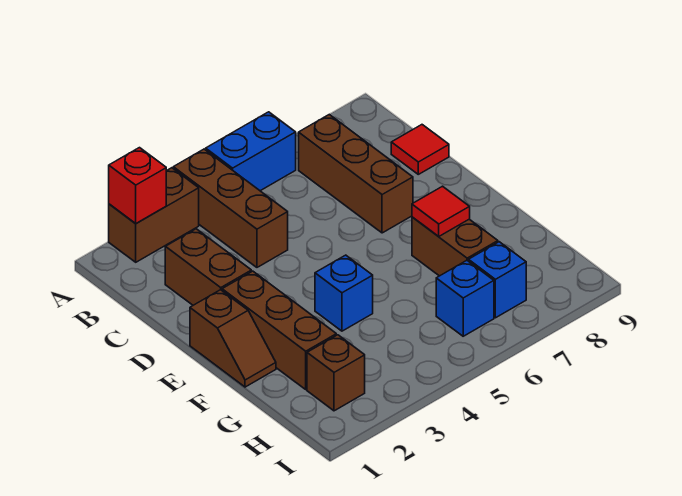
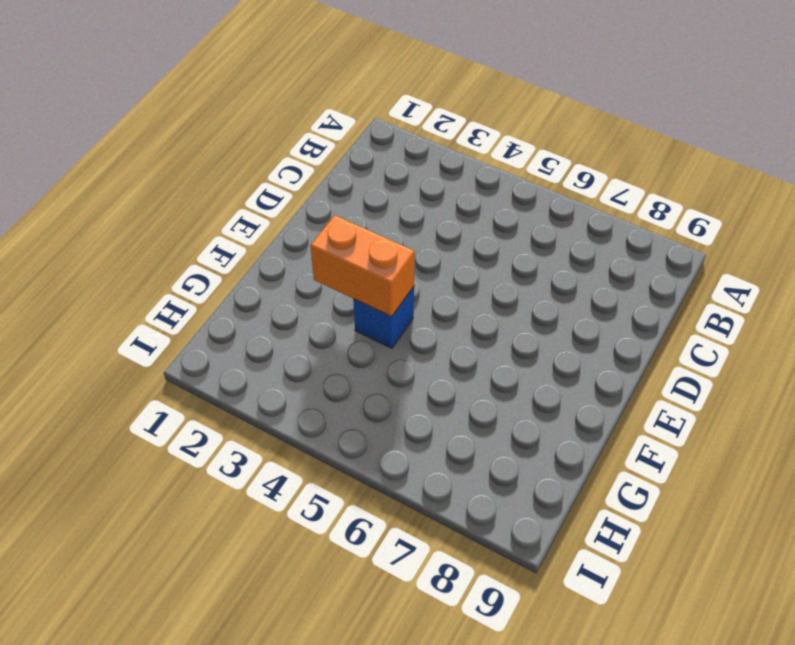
orange 1x2 brick [310,215,415,317] -> none
none -> brown 1x2 brick [109,168,199,262]
none -> brown 1x3 brick [173,149,288,267]
none -> blue 1x2 brick [206,112,296,191]

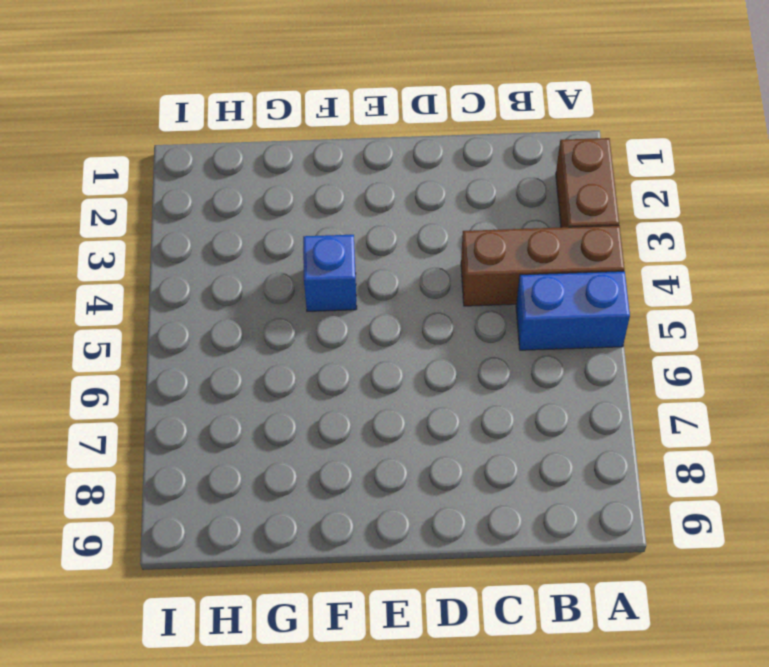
blue 1x2 brick [516,271,630,350] -> blue 1x2 brick turned to [206,112,296,191]
none -> brown 1x3 brick [299,114,413,233]
none -> brown 1x2 brick [165,229,251,305]
none -> red 1x1 tile [391,125,449,174]

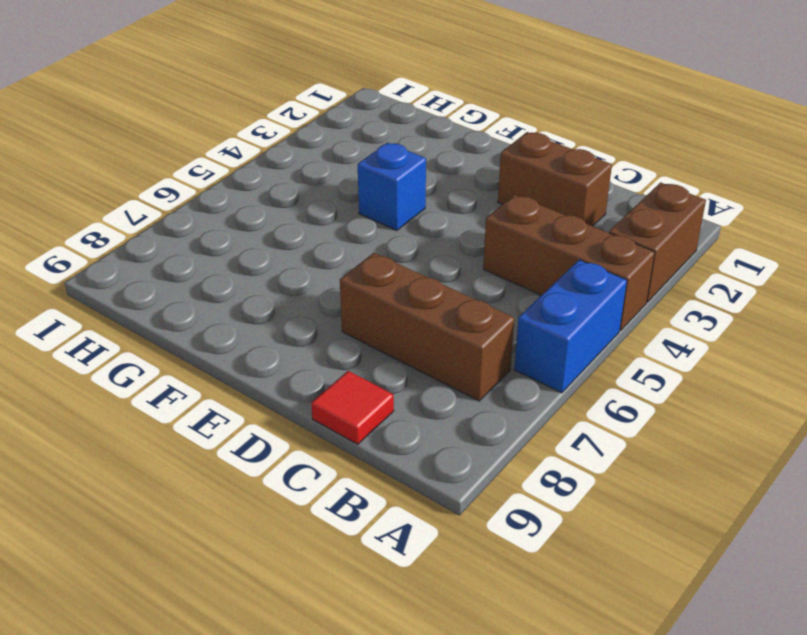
none -> brown 1x2 slope [190,290,276,387]
none -> brown 1x3 brick [222,271,336,389]
none -> brown 1x2 brick [412,217,498,276]

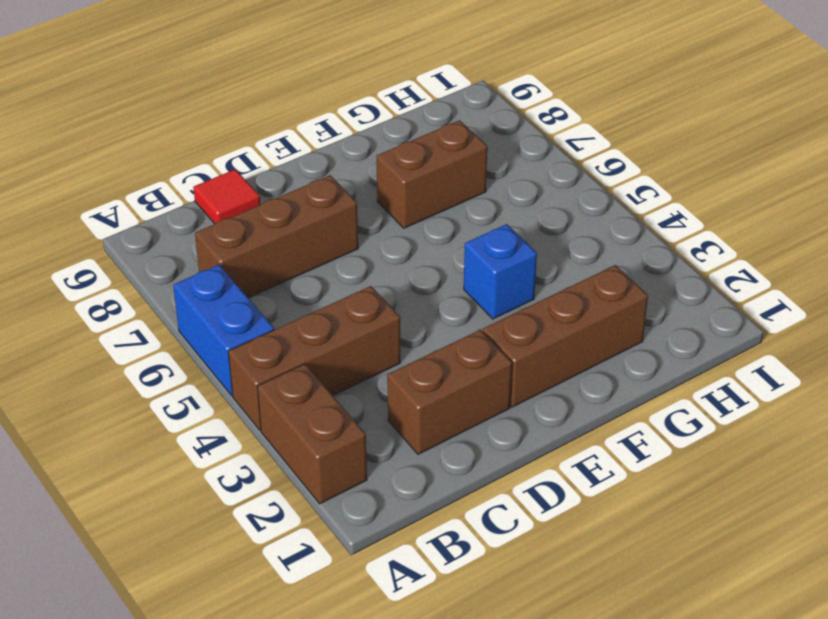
none -> brown 1x2 slope [190,290,276,387]
none -> brown 1x1 brick [307,335,365,411]
none -> blue 1x1 brick [436,260,494,336]

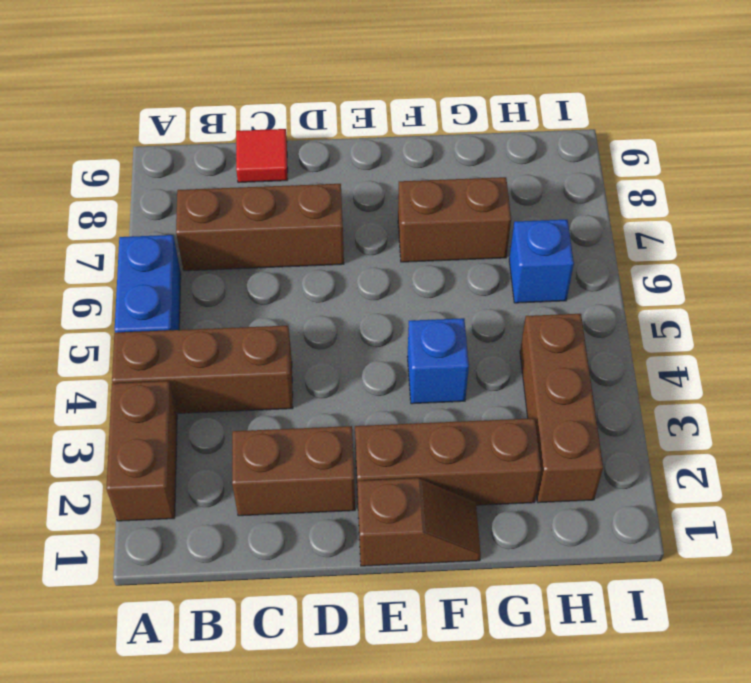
brown 1x3 brick [520,314,603,503] -> brown 1x1 brick [307,335,365,411]
none -> blue 1x1 brick [469,242,526,318]
none -> red 1x1 brick [109,148,166,224]
none -> red 1x1 tile [412,186,470,236]

